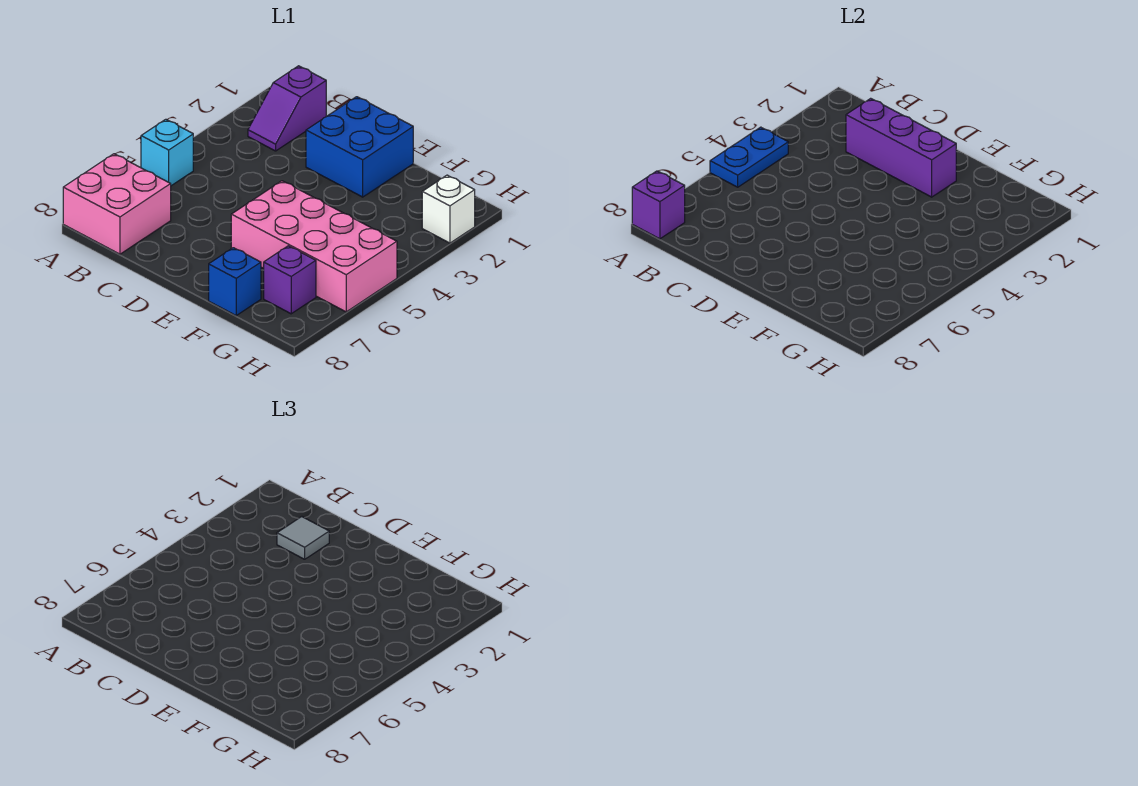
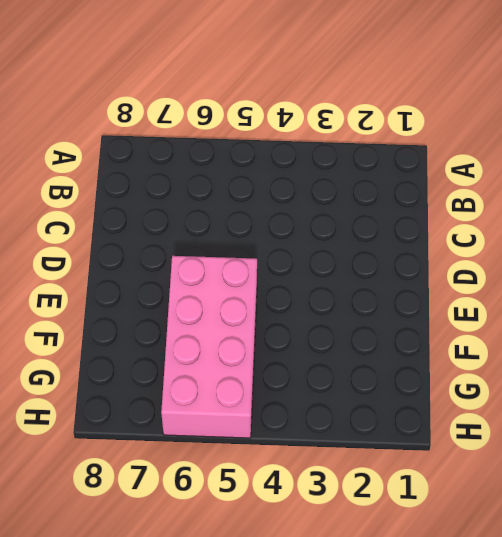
none -> cyan 1x1 brick [141,119,193,186]
none -> pink 2x2 brick [63,154,171,254]
none -> purple 1x2 slope [248,66,326,151]

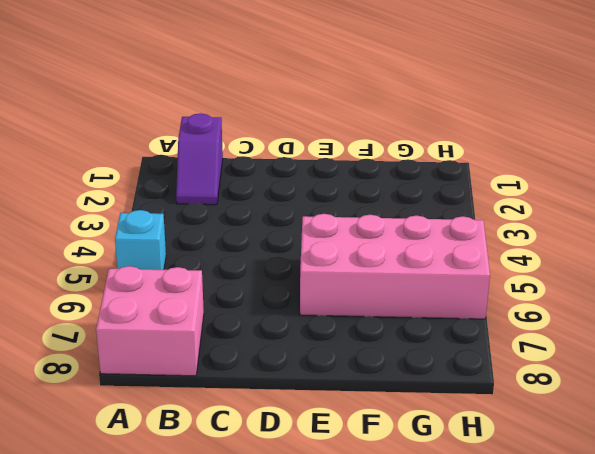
none -> blue 2x2 brick [306,97,413,197]
none -> blue 1x1 brick [209,248,261,315]
none -> purple 1x1 brick [264,246,316,314]

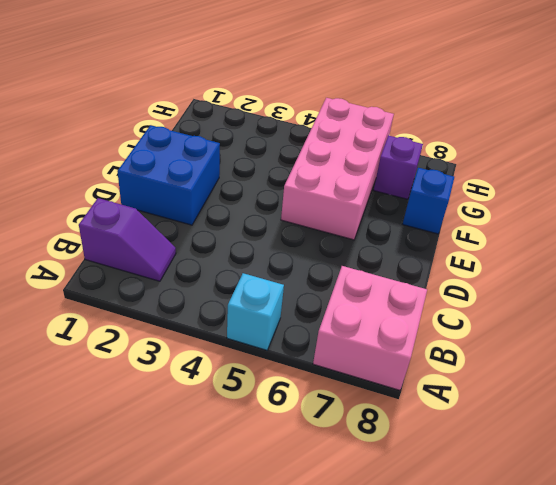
none -> white 1x1 brick [422,175,475,243]
none -> blue 1x2 plate [710,127,788,187]
none -> purple 1x1 brick [632,171,685,239]

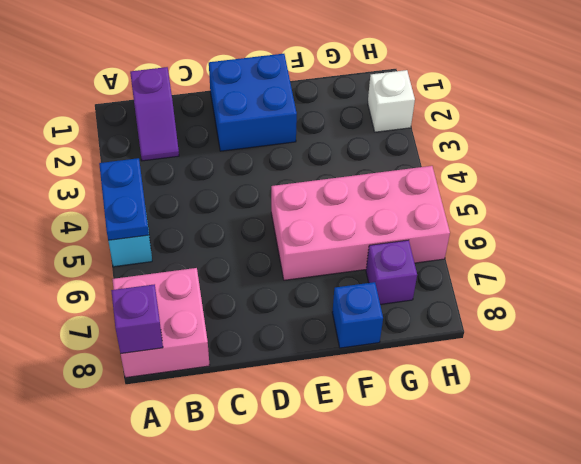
none -> purple 1x3 brick [846,98,956,197]
none -> grey 1x1 tile [277,517,329,559]

